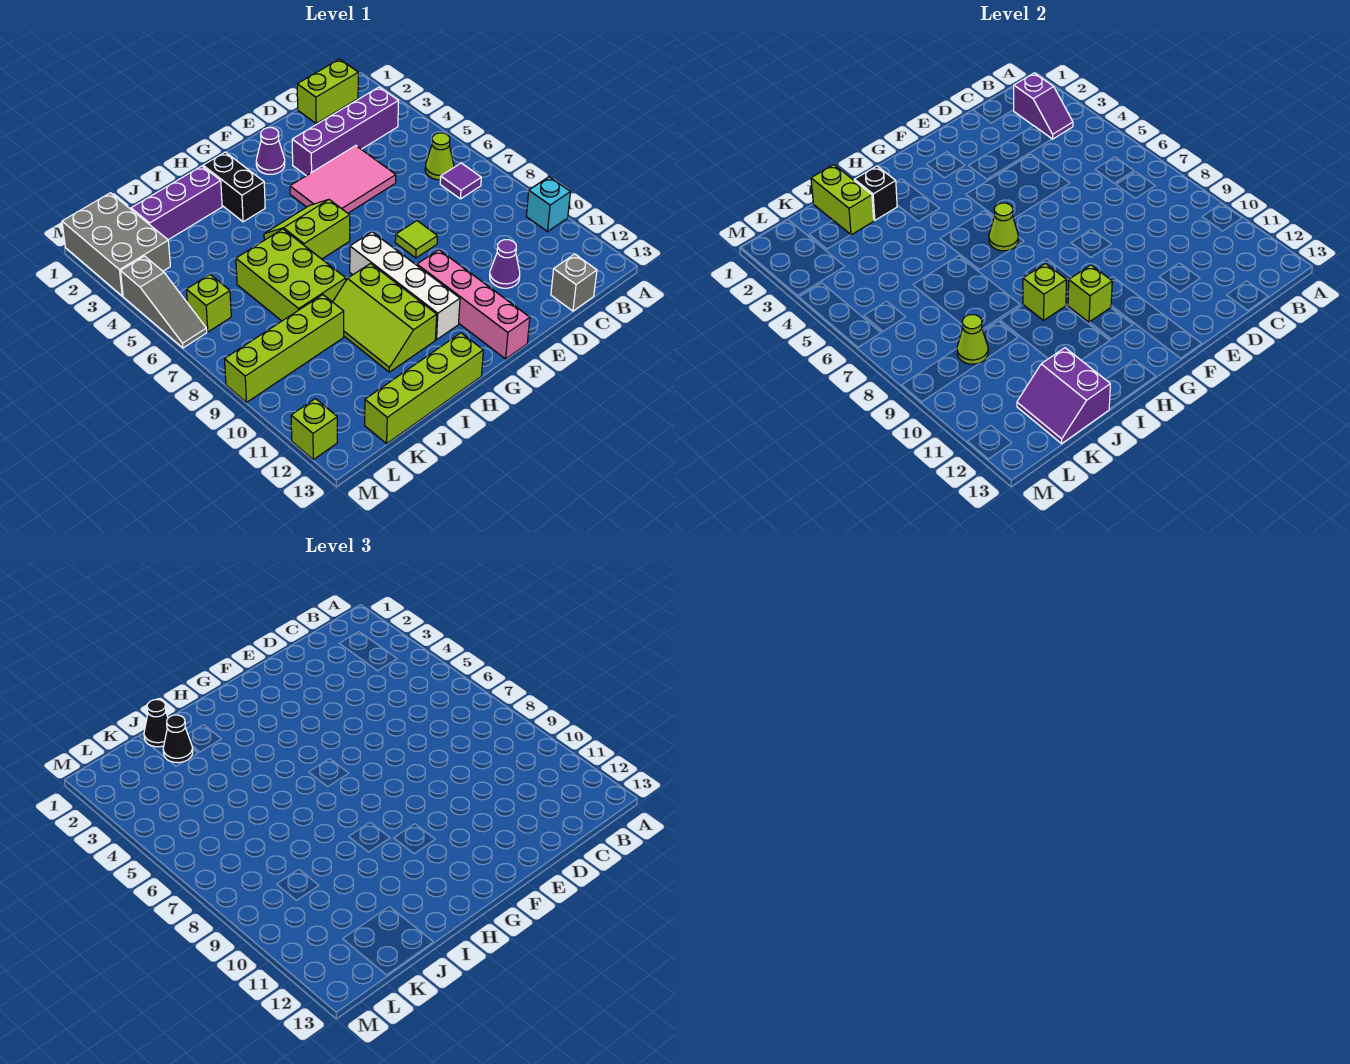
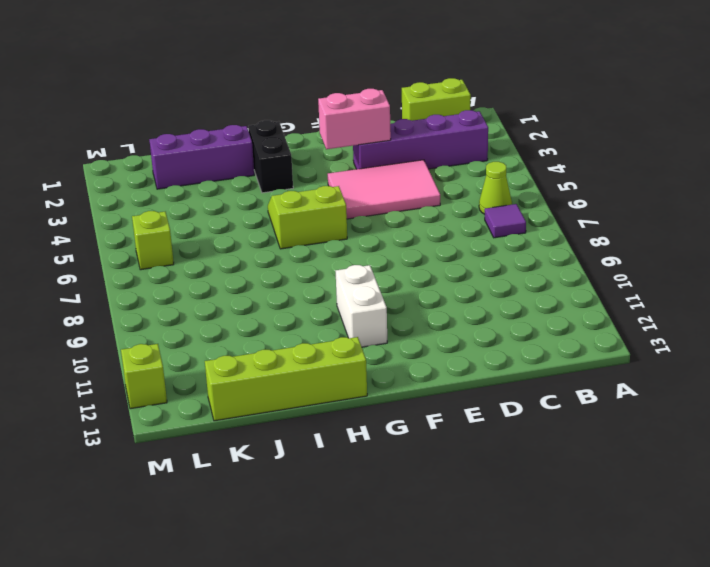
pink 1x2 brick [318,89,391,149] -> none
white 1x2 brick [336,265,387,347] -> white 1x4 brick [350,232,460,340]
none -> cyan 1x1 brick [526,177,570,232]
none -> grey 1x1 brick [551,254,597,311]
none -> purple 1x1 cone [490,240,520,288]
none -> lime 1x1 tile [395,221,438,258]

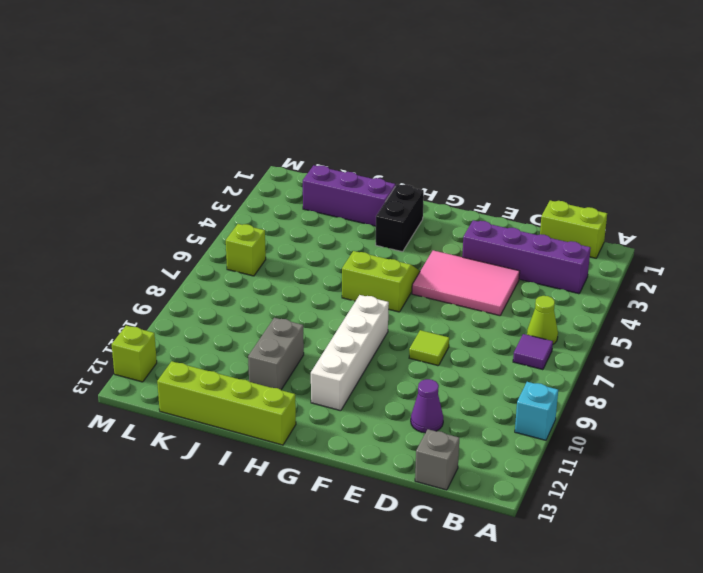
grey 1x2 brick [248,318,304,390] -> lime 2x3 slope [333,264,437,372]
none -> purple 1x1 cone [256,128,285,174]
none -> pink 1x4 brick [417,250,530,359]
none -> lime 2x3 brick [236,229,346,321]
none -> lime 1x4 brick [225,295,344,402]

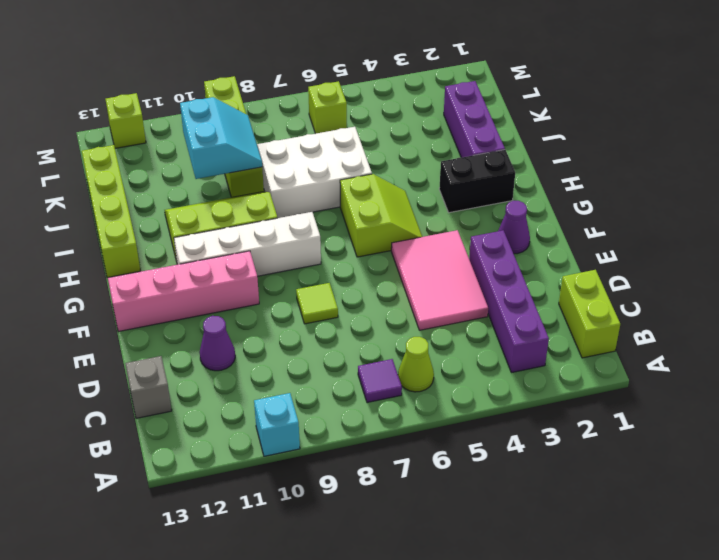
white 2x3 brick [257,127,372,218] -> lime 2x3 brick [236,229,346,321]
cyan 2x2 slope [180,97,262,179] -> lime 1x1 cone [957,315,988,364]
none -> grey 2x3 brick [62,193,170,296]
none -> grey 1x3 slope [121,256,207,348]
none -> purple 1x2 slope [1014,73,1073,139]
none -> lime 1x1 cone [989,203,1018,251]

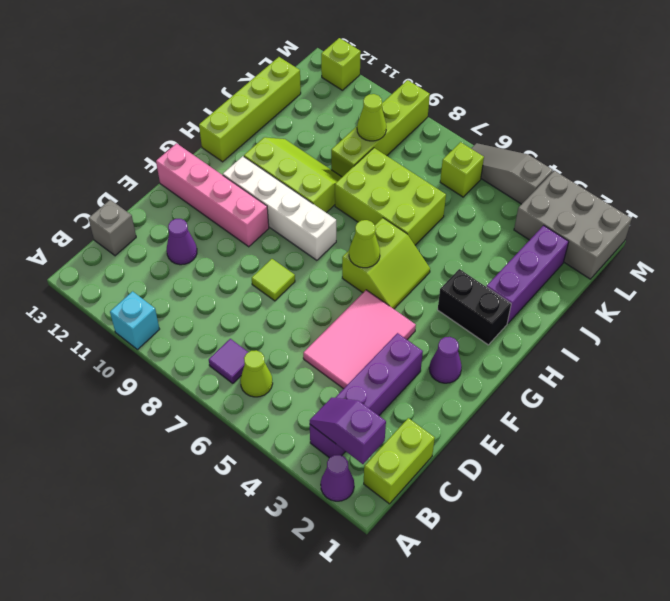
purple 1x1 cone [321,455,354,501] -> none
none -> lime 1x1 brick [1068,265,1112,322]
none -> lime 1x1 brick [1023,264,1067,320]
none -> black 1x1 brick [854,166,897,220]
none -> lime 1x2 brick [811,165,874,235]

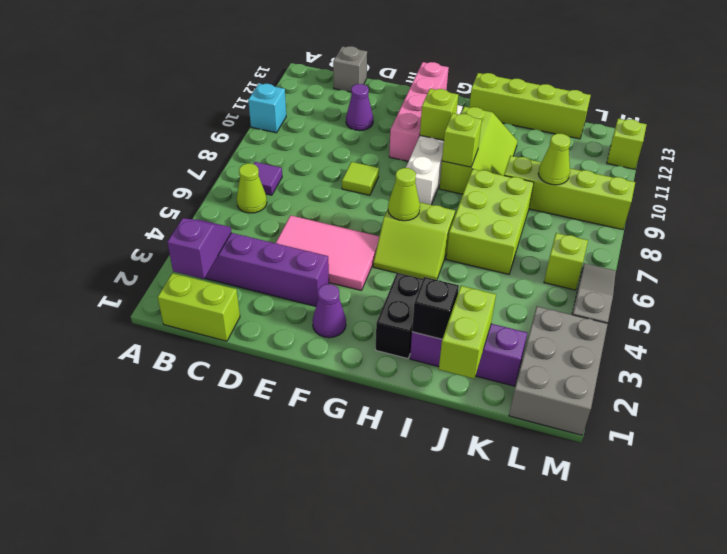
none -> purple 2x2 slope [1017,348,1110,444]
none -> black 1x1 cone [144,700,168,747]
none -> black 1x1 cone [163,715,193,763]

